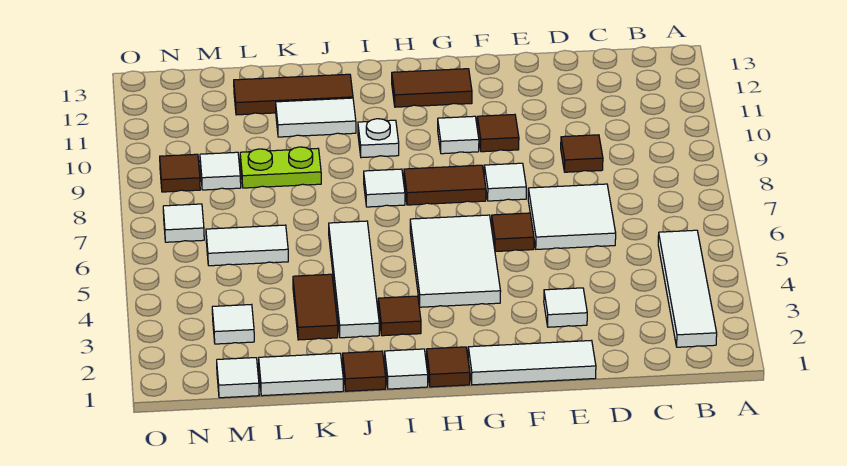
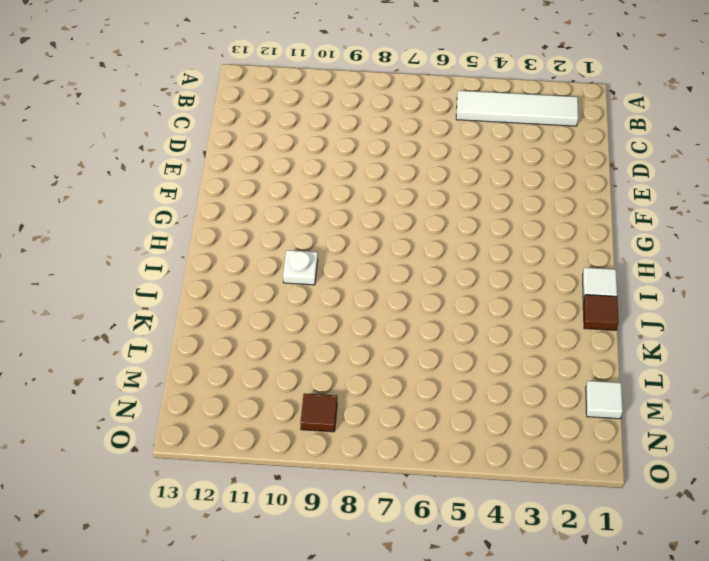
none -> white 2x2 tile [528,184,616,249]
none -> brown 1x1 tile [561,135,603,172]
none -> white 1x3 tile [468,340,596,385]
none -> white 1x1 tile [544,288,587,327]

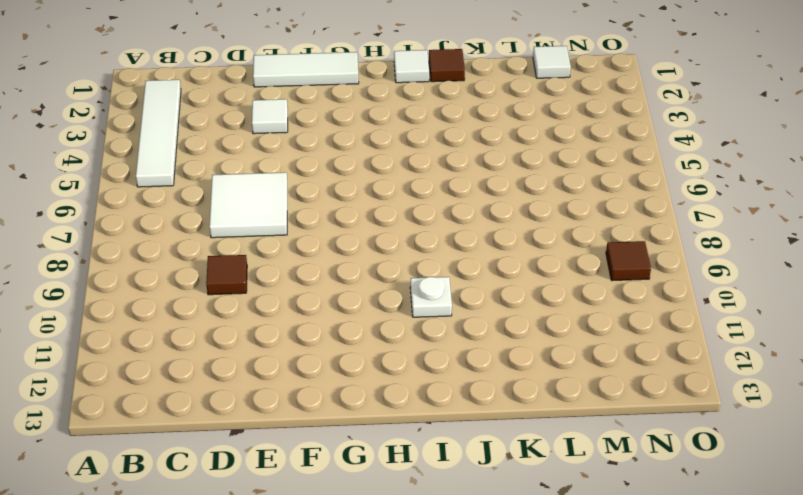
none -> brown 1x1 tile [492,213,534,252]
none -> white 1x1 tile [484,163,526,201]
none -> brown 1x1 tile [477,114,519,152]
none -> white 2x3 tile [410,215,501,307]

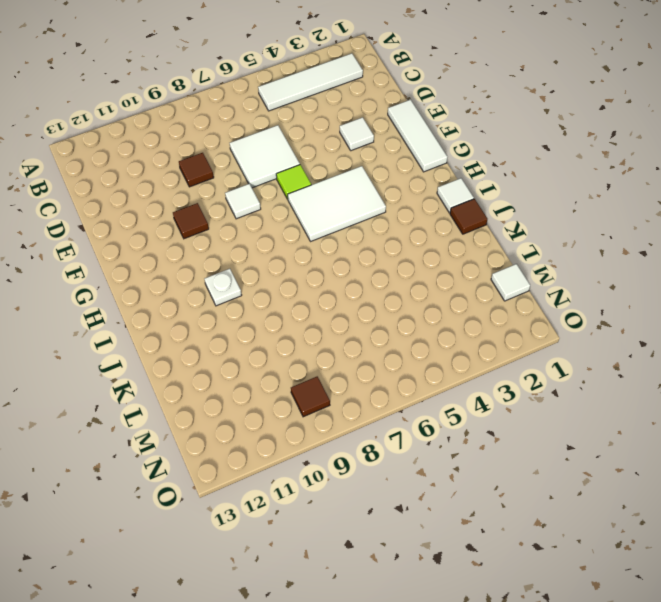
lime 1x1 tile [276,165,311,199] -> brown 1x1 tile [492,213,534,252]
none -> brown 1x2 tile [404,165,486,205]
none -> white 1x1 tile [438,116,479,154]
none -> brown 1x2 tile [392,69,472,107]
none -> brown 1x1 tile [427,347,470,387]

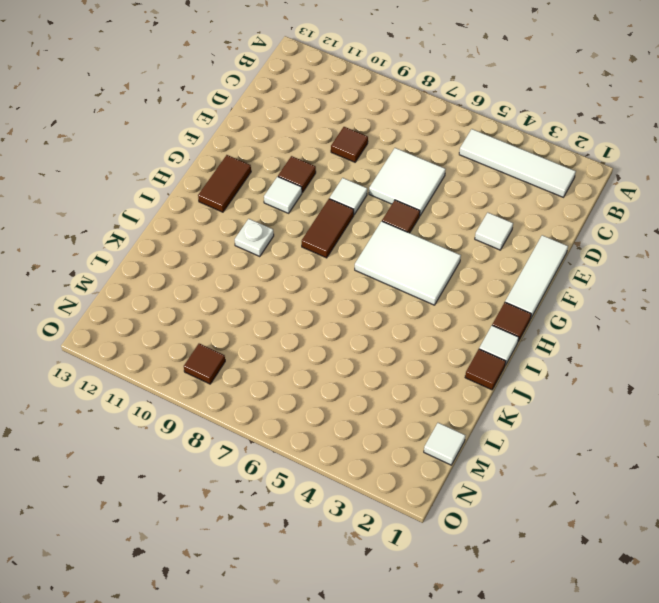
none -> brown 1x1 tile [378,296,421,336]
none -> white 1x1 tile [364,169,405,207]
none -> white 1x4 tile [329,221,379,338]
none -> white 1x2 tile [276,98,356,137]

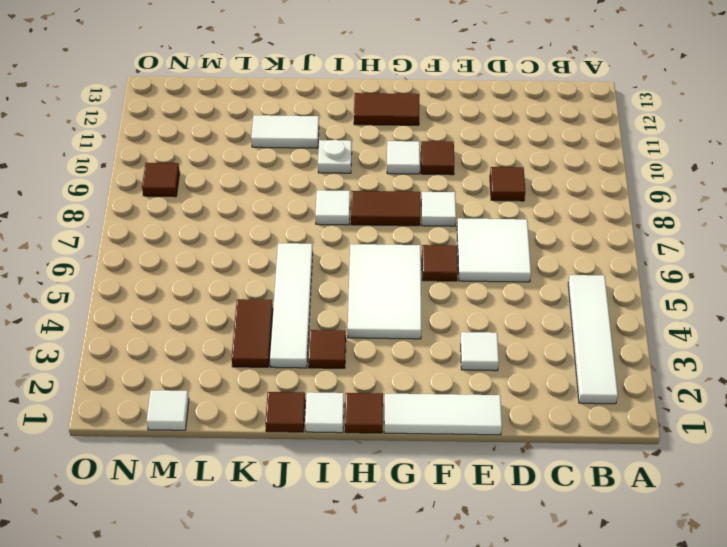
none -> brown 1x3 tile [234,74,353,115]
none -> white 1x2 tile [259,353,344,396]
none -> lime 1x2 plate [240,147,321,188]
none -> white 1x2 tile [206,225,288,266]

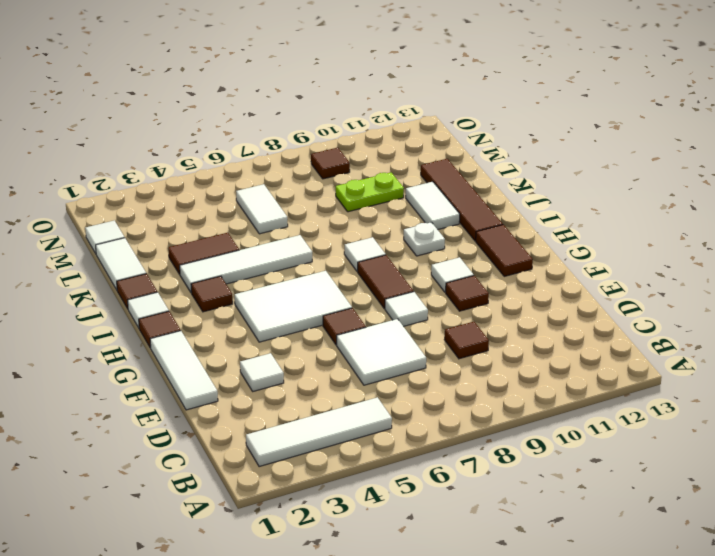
brown 1x4 tile [421,159,503,241] -> brown 1x3 tile [234,74,353,115]
lime 1x2 plate [336,173,404,212] -> lime 1x2 plate turned to [240,147,321,188]
none -> white 1x1 tile [212,305,254,344]
none -> white 1x1 tile [200,152,241,190]
none -> white 1x1 tile [163,204,204,242]

